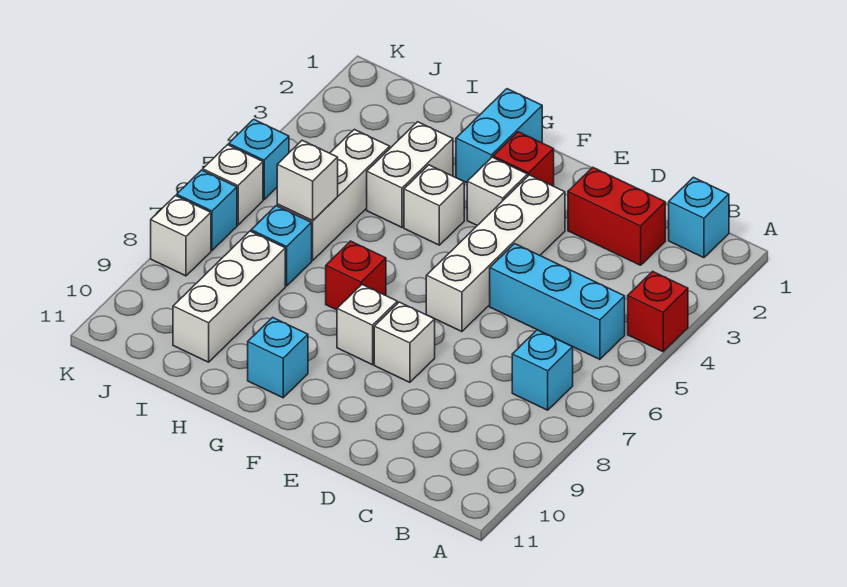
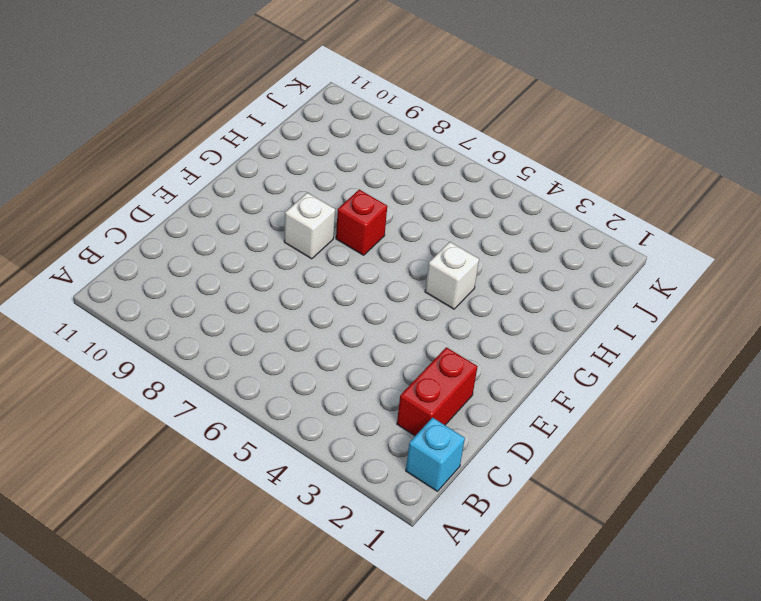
none -> red 1x1 brick [628,271,688,352]
none -> cyan 1x3 brick [490,244,625,359]
none -> cyan 1x1 brick [512,330,573,410]

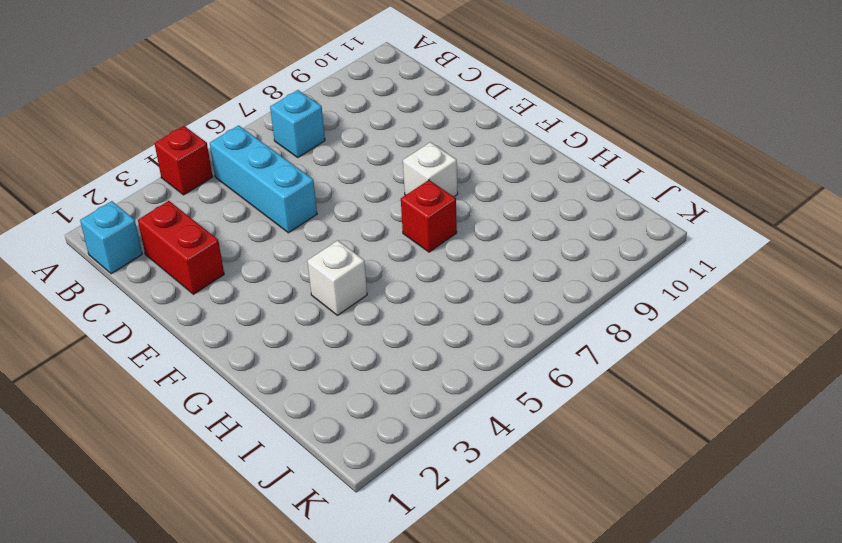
none -> white 1x4 brick [426,175,565,332]
none -> white 1x1 brick [374,302,435,382]
none -> red 1x1 brick [493,132,554,186]

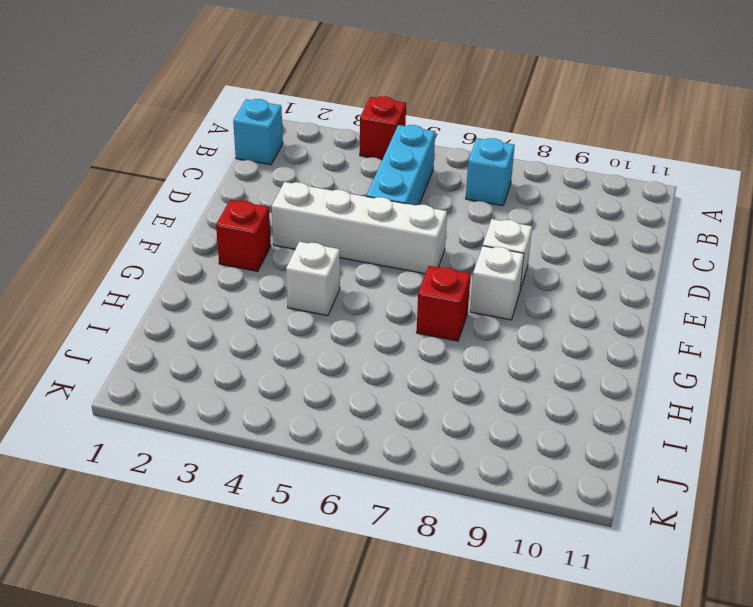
none -> red 1x2 brick [568,167,665,265]
none -> white 1x1 brick [467,157,528,225]
none -> cyan 1x2 brick [456,89,542,183]

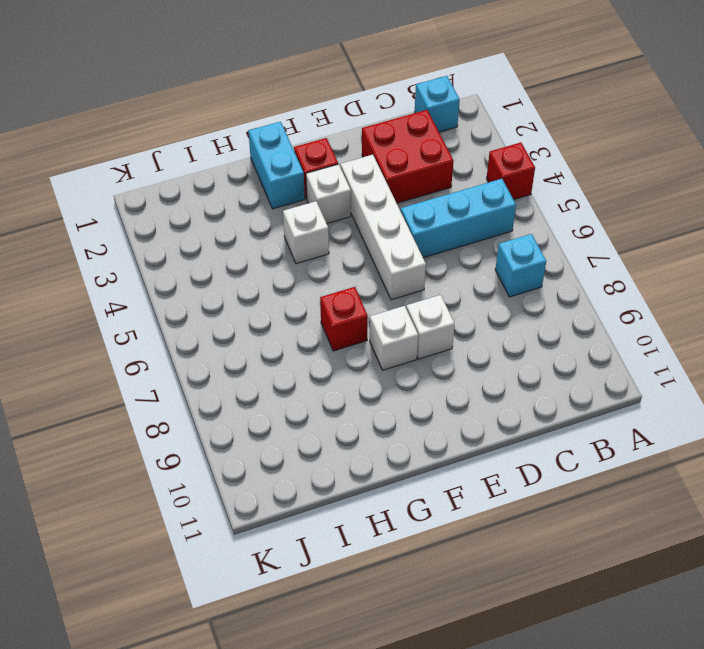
red 2x2 brick [362,110,454,203] -> red 1x2 brick [568,167,665,265]
none -> cyan 1x1 brick [248,317,308,398]
none -> white 1x2 brick [367,122,453,227]
none -> white 1x3 brick [277,129,390,260]

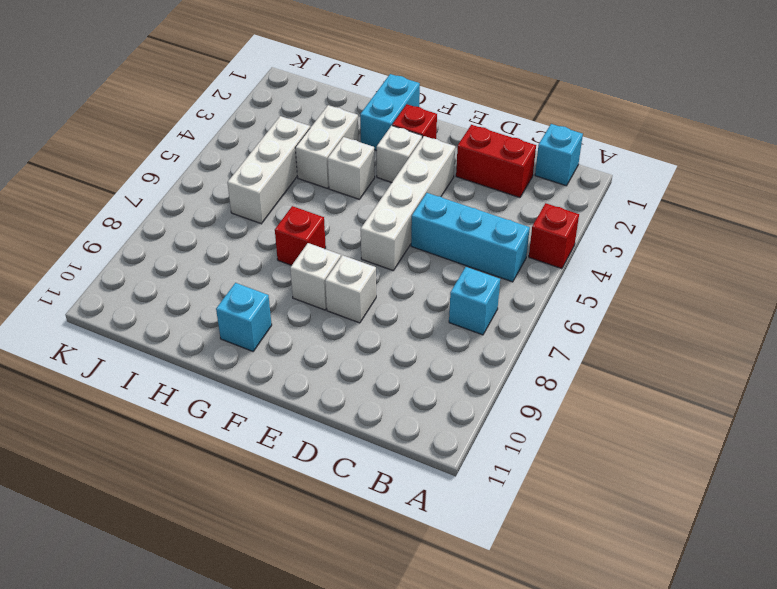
none -> cyan 1x1 brick [251,206,312,286]
none -> white 1x3 brick [173,231,285,362]
none -> cyan 1x1 brick [229,119,289,199]

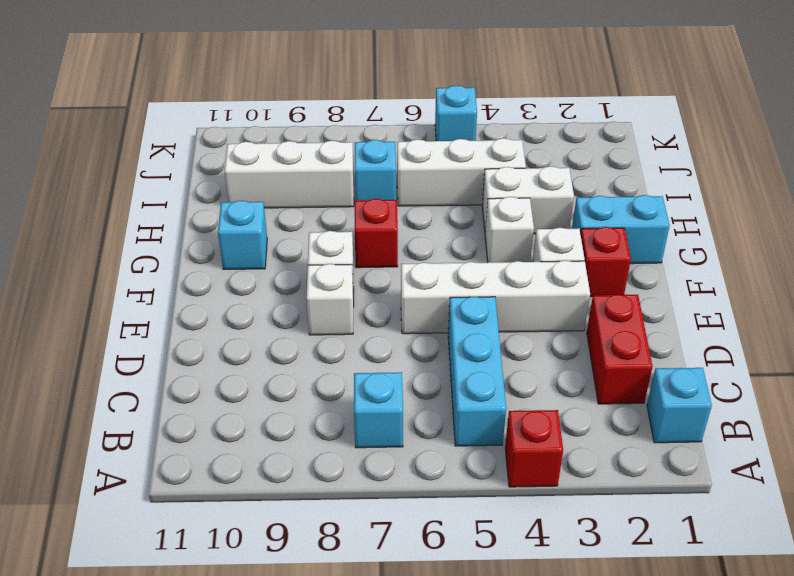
none -> white 1x1 brick [203,145,263,225]
none -> cyan 1x1 brick [177,170,237,250]
none -> white 1x1 brick [151,196,211,276]

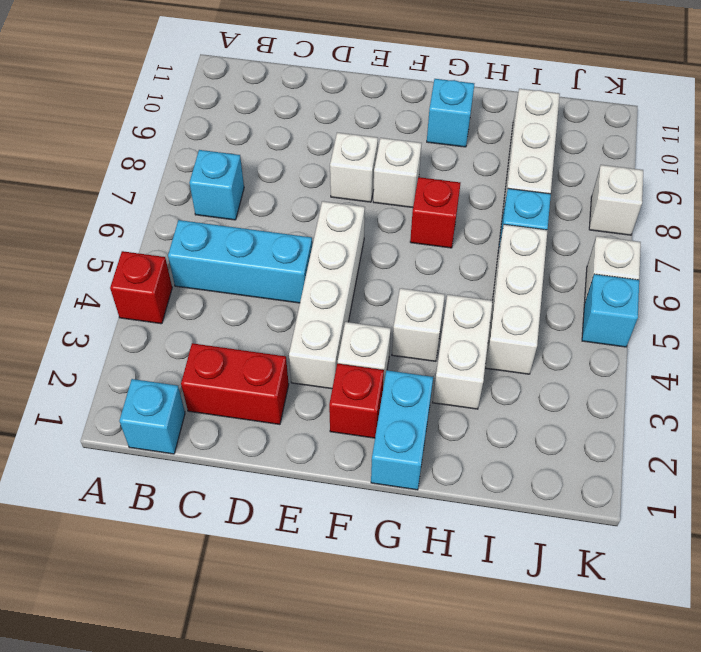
none -> cyan 1x1 brick [177,170,237,250]
none -> white 1x1 brick [277,140,338,221]

